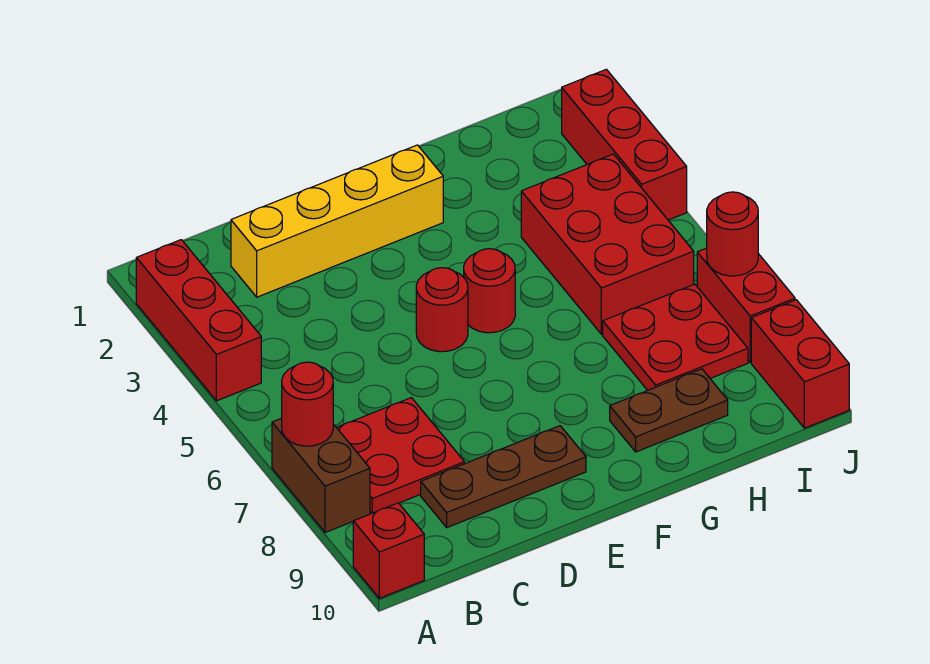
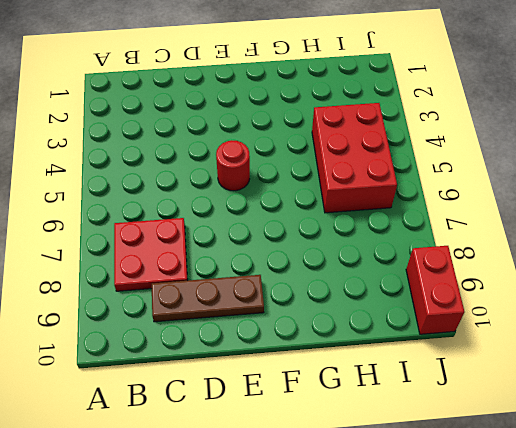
none -> red 1x3 brick [136,240,261,401]
none -> brown 1x2 brick [272,418,370,533]
none -> red 1x1 brick [353,503,424,598]

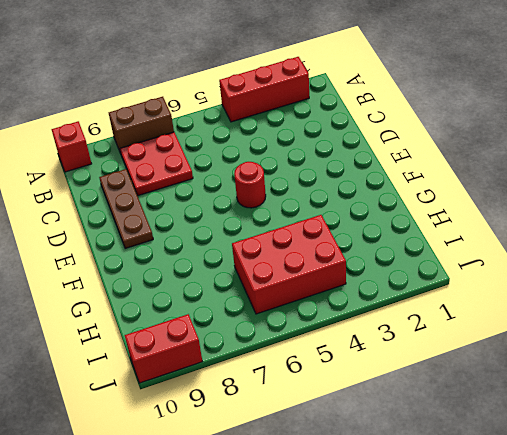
none -> yellow 1x4 brick [231,145,443,297]
none -> red 1x1 round brick [464,249,515,333]
none -> brown 1x2 plate [610,369,728,452]

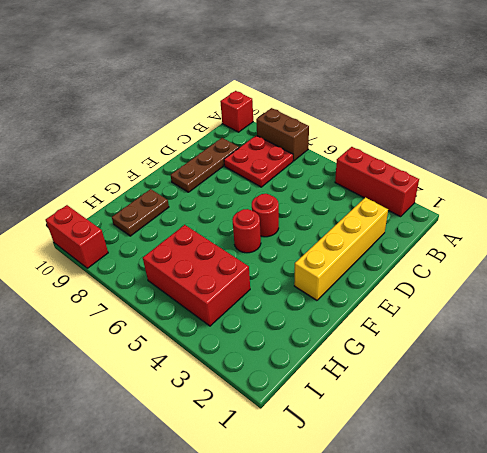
none -> red 2x2 plate [603,284,748,390]
none -> red 1x3 brick [562,69,687,220]
none -> red 1x2 brick [697,248,795,362]

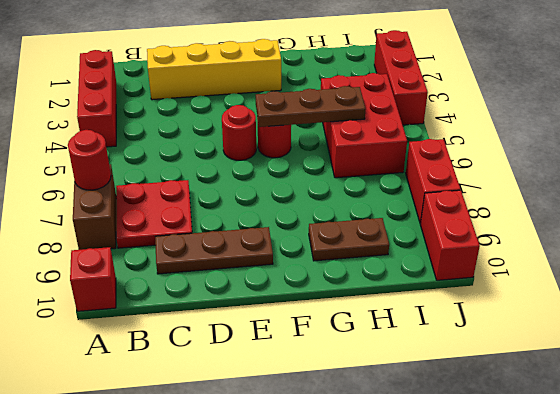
brown 1x3 plate [256,86,366,127] -> none
none -> red 2x2 plate [603,284,748,390]
none -> red 1x1 round brick [707,192,758,276]

